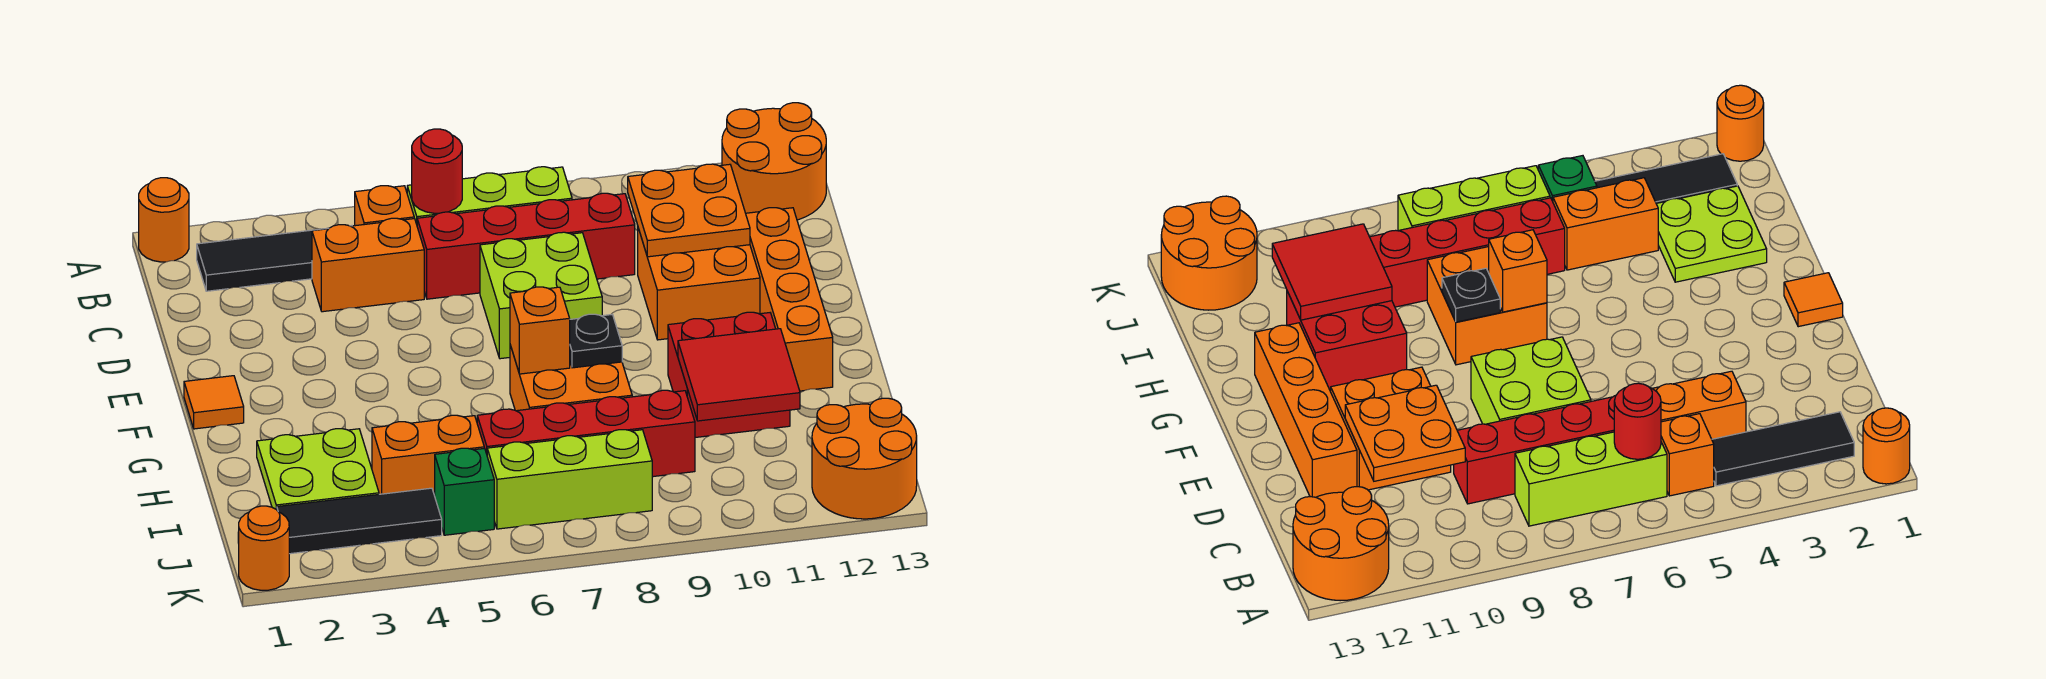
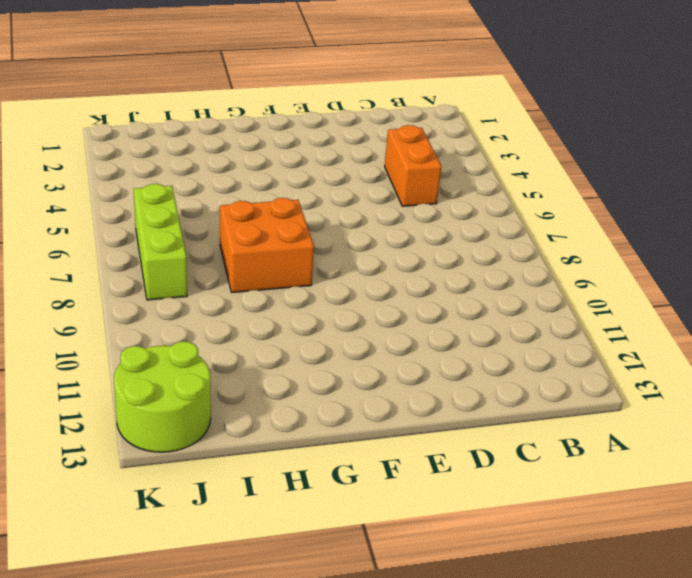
lime 2x2 round brick [114,341,211,452] -> orange 2x2 round brick [812,398,917,519]
none -> orange 1x1 round brick [139,178,189,262]
none -> orange 2x2 round brick [722,103,826,220]
none -> black 1x3 tile [197,228,329,291]

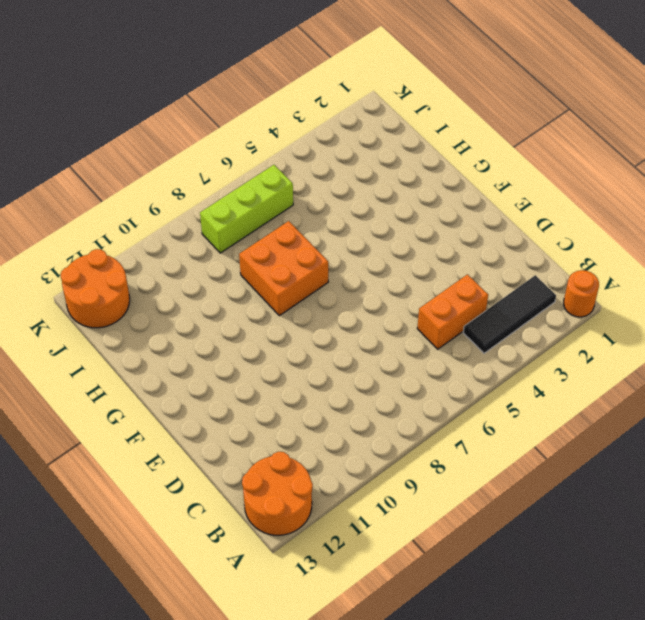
none -> orange 1x1 brick [355,186,414,226]
none -> lime 1x3 brick [407,167,572,224]
none -> red 1x4 brick [417,193,635,299]

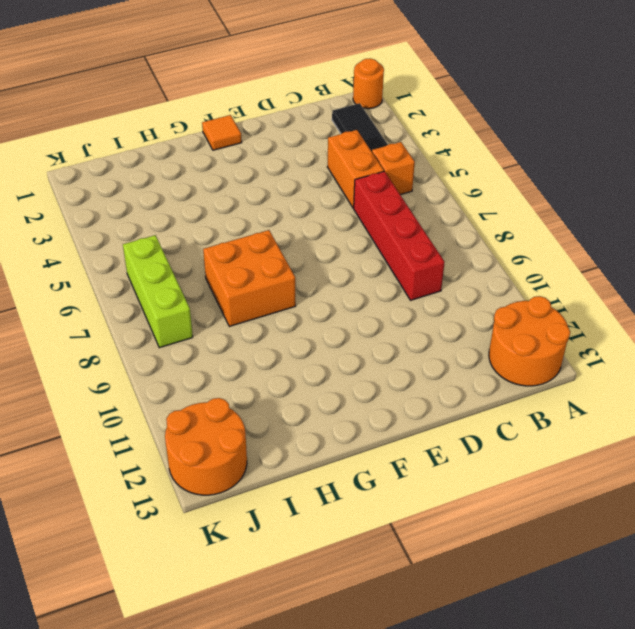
none -> lime 1x3 brick [407,167,572,224]
none -> lime 2x2 brick [480,232,602,359]
none -> orange 2x2 brick [638,228,760,340]

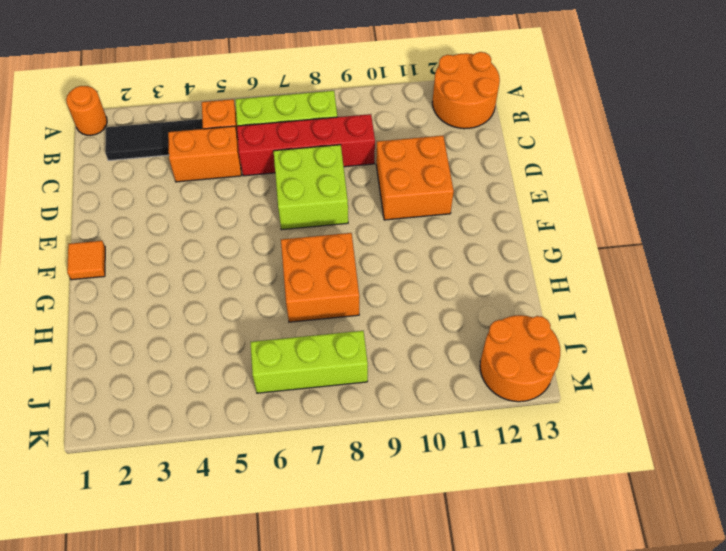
none -> orange 1x4 brick [746,208,833,391]
none -> red 2x2 brick [668,312,790,438]
none -> lime 2x2 plate [257,429,379,509]

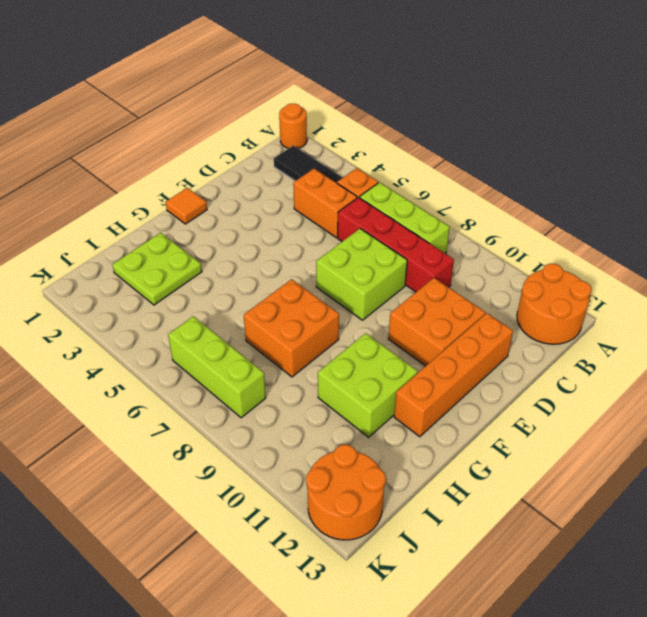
lime 2x2 brick [318,333,418,437] -> red 2x2 brick [668,312,790,438]
none -> orange 1x2 brick [372,415,484,496]
none -> red 1x4 brick [477,390,695,477]
none -> black 1x3 tile [276,488,442,554]

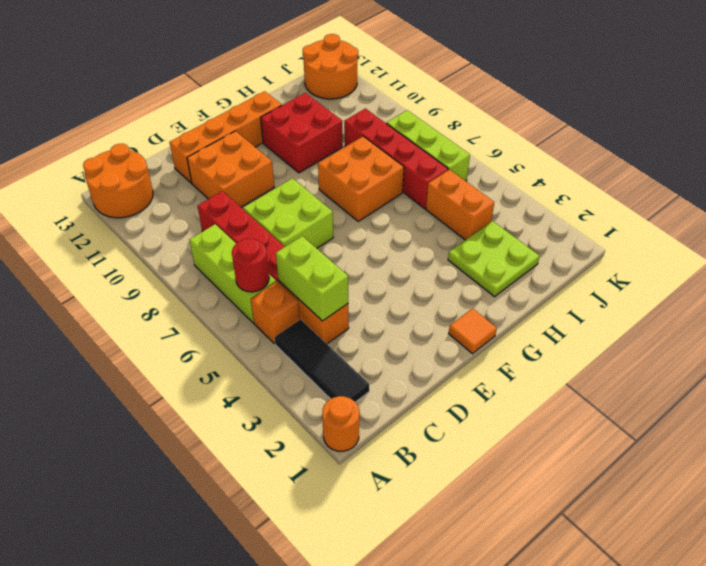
lime 1x2 brick [276,236,348,321] -> none
none -> black 1x3 tile [276,488,442,554]
none -> green 1x1 brick [435,448,494,535]
none -> orange 1x1 round brick [239,506,289,590]

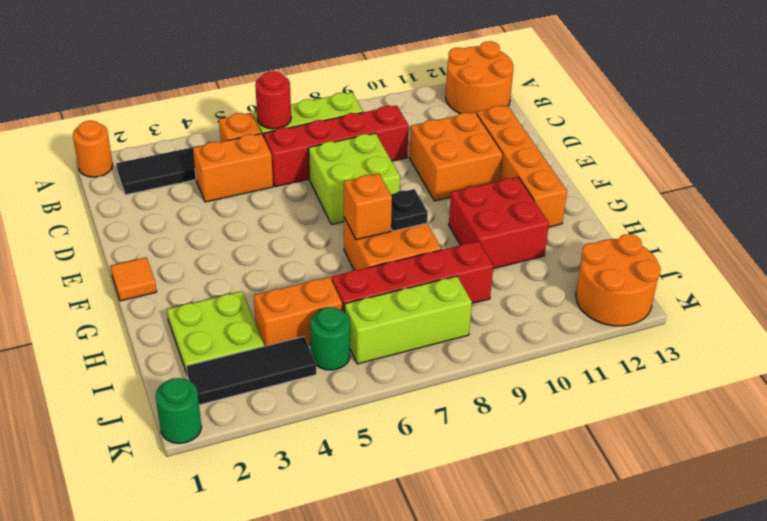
green 1x1 round brick [310,307,350,370] -> green 1x1 brick [435,448,494,535]
green 1x1 round brick [156,378,202,444] -> orange 1x1 round brick [239,506,289,590]
none -> orange 2x2 plate [628,164,750,257]
none -> red 2x2 tile [678,329,800,421]

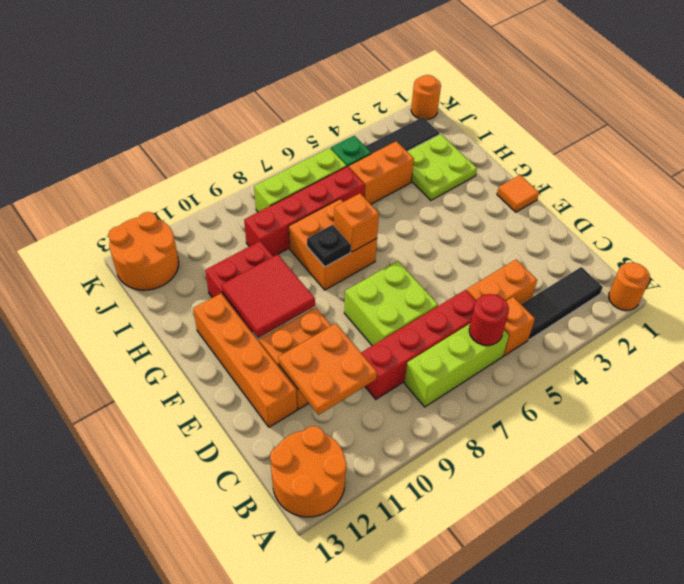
red 2x2 tile [221,254,315,338] -> red 2x2 tile moved to [678,329,800,421]

